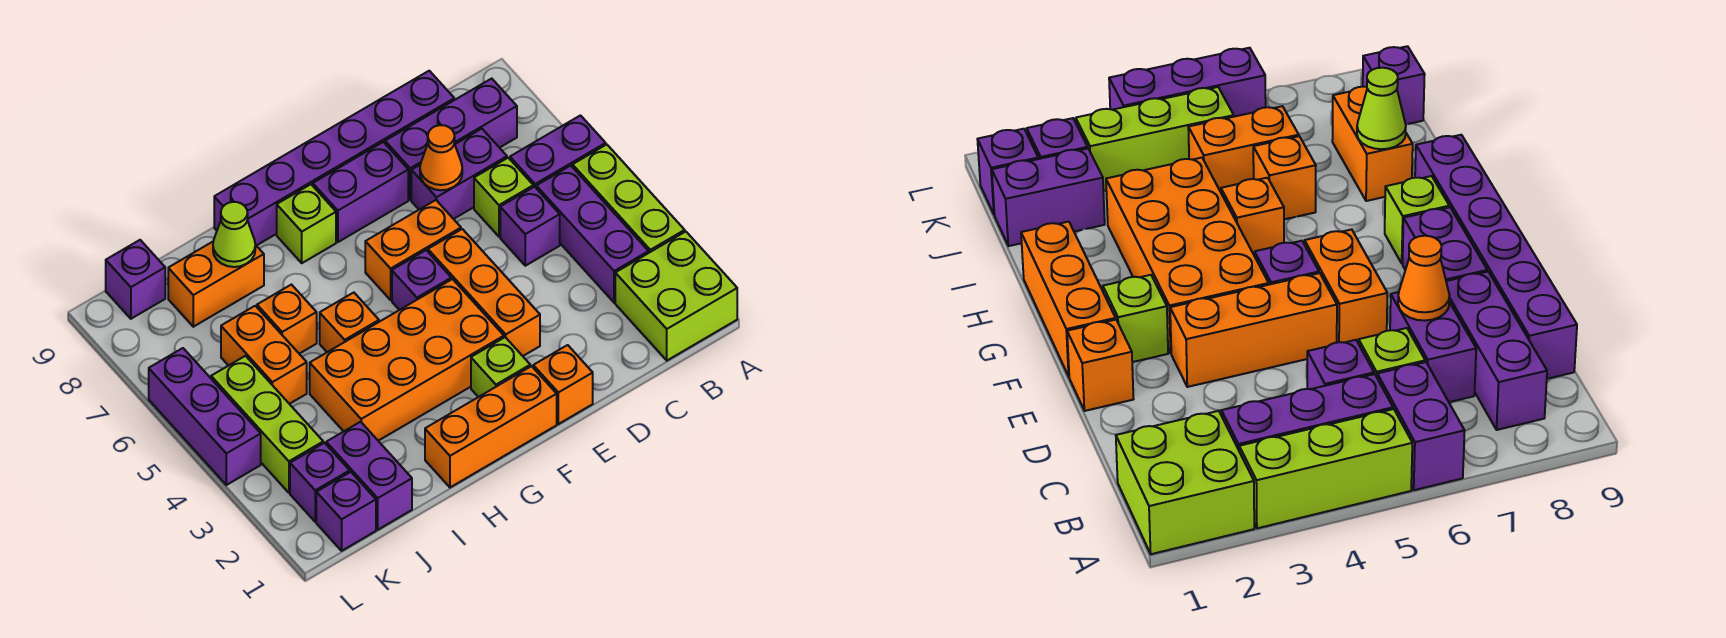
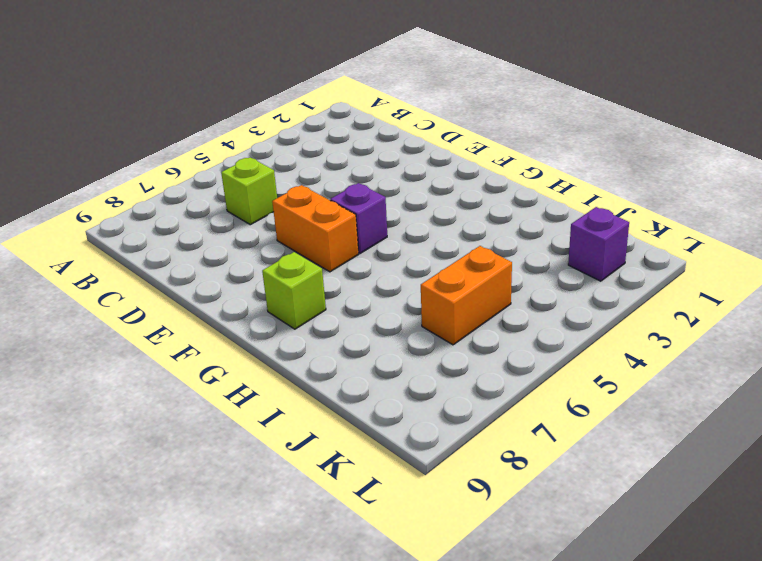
none -> lime 2x2 brick [615,232,737,360]
none -> lime 1x3 brick [573,145,685,253]
none -> purple 1x2 brick [510,116,606,187]
none -> purple 1x3 brick [536,166,649,303]

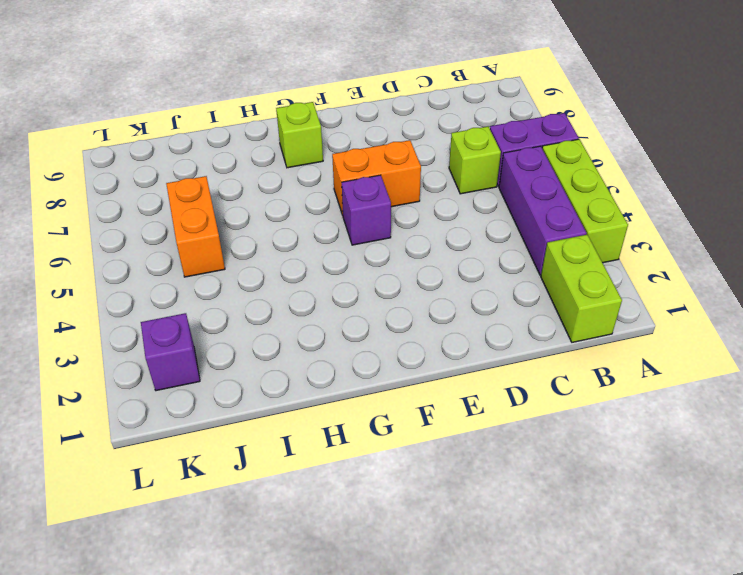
lime 1x2 brick [541,235,622,342] -> lime 2x2 brick [615,232,737,360]
none -> purple 1x3 brick [385,79,517,200]
none -> purple 1x1 brick [500,187,560,266]
none -> purple 1x2 brick [411,129,507,219]
none -> purple 1x6 brick [214,71,454,246]

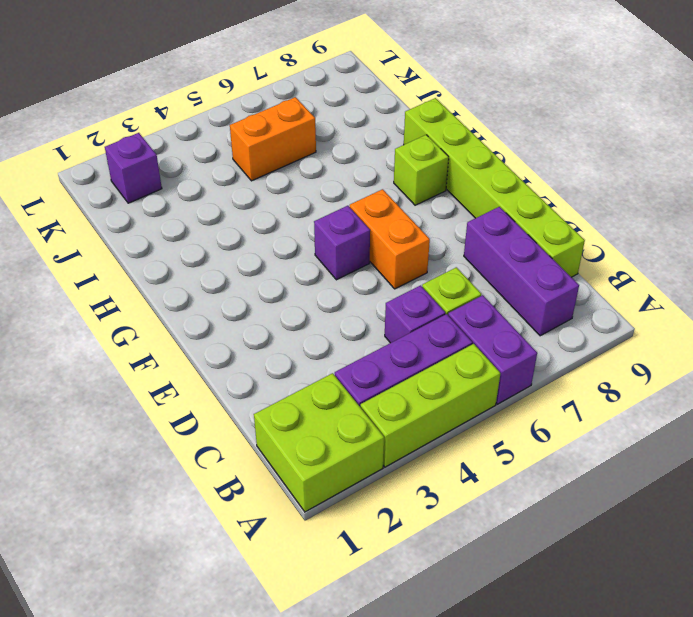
lime 1x6 brick [404,98,585,277] -> purple 1x6 brick [214,71,454,246]
none -> purple 1x2 brick [411,129,507,219]
none -> orange 1x1 brick [533,345,593,424]
none -> orange 1x3 brick [428,229,540,356]
none -> purple 1x2 brick [313,142,408,242]

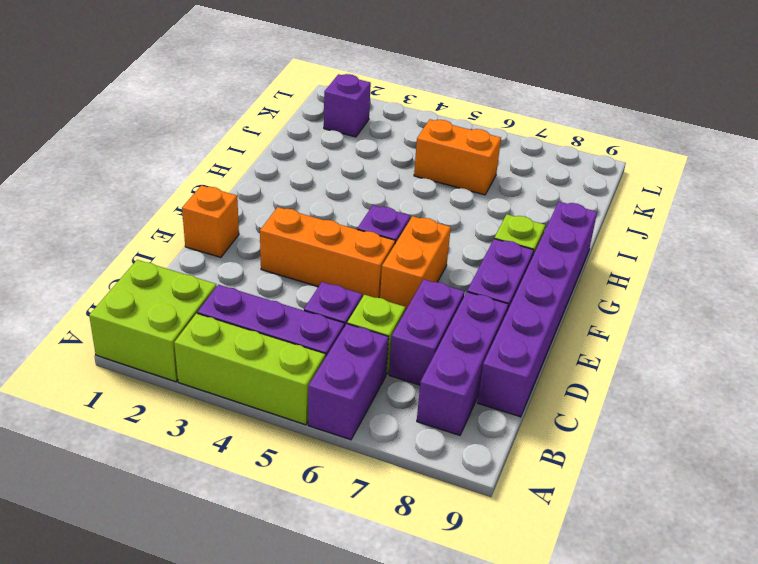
none -> orange 1x3 brick [425,366,557,487]
none -> lime 1x1 brick [471,337,530,397]
none -> orange 2x4 brick [310,279,504,441]
none -> orange 1x1 brick [320,293,379,352]

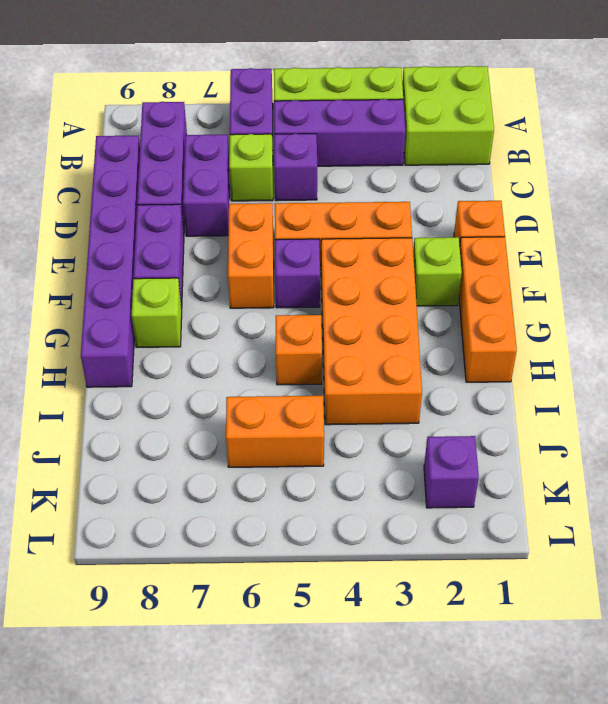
none -> orange 1x1 brick [257,285,317,354]
none -> orange 1x2 brick [168,242,264,327]
none -> purple 1x2 brick [326,422,412,530]
none -> purple 1x1 brick [316,472,376,551]

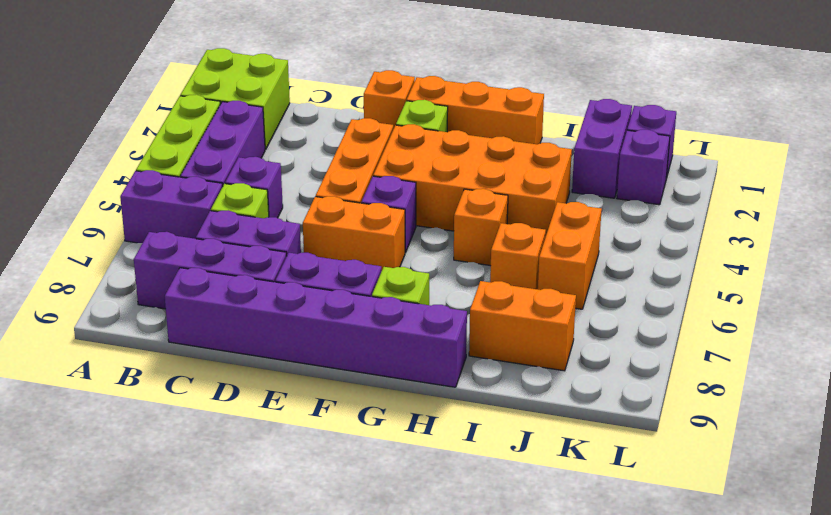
none -> lime 1x3 brick [211,356,323,493]
none -> purple 1x1 brick [106,240,165,319]
none -> purple 1x3 brick [149,348,261,485]
none -> orange 1x1 cone [420,125,462,190]

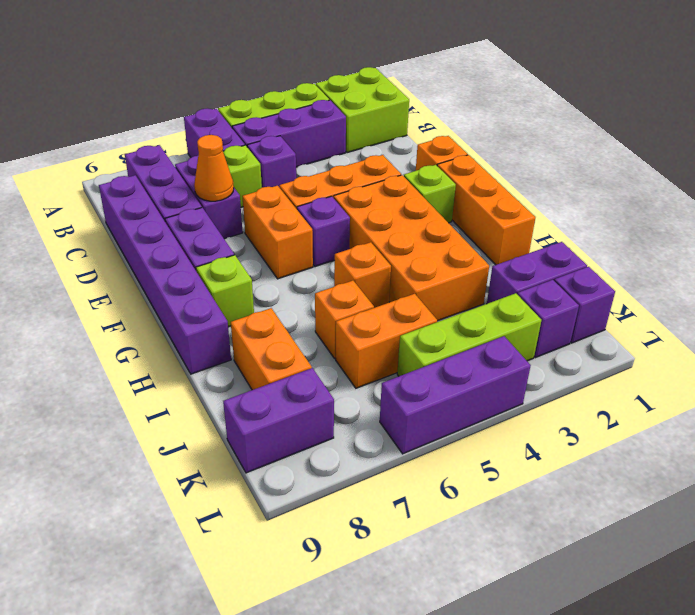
purple 1x2 brick [223,368,334,473] -> purple 1x1 brick [106,240,165,319]
none -> lime 1x1 cone [213,202,255,267]

